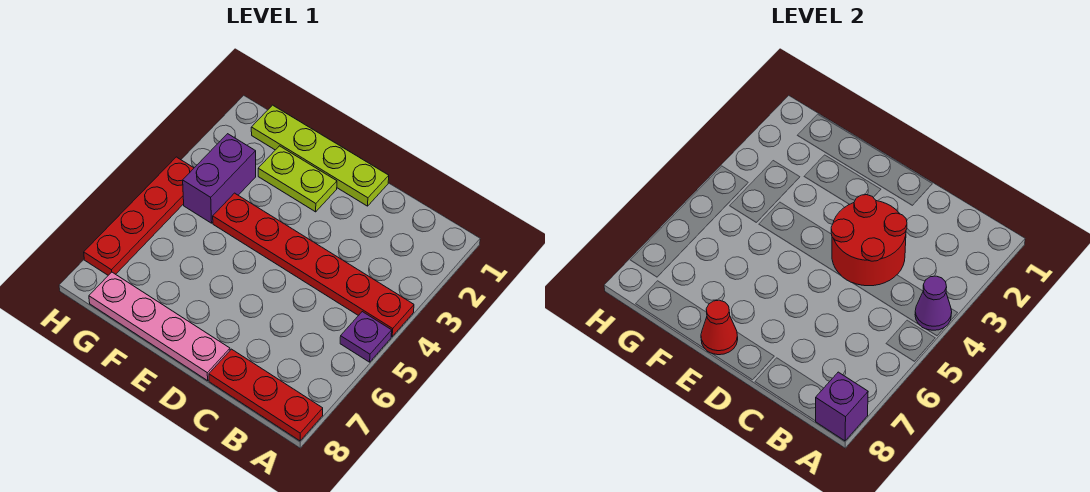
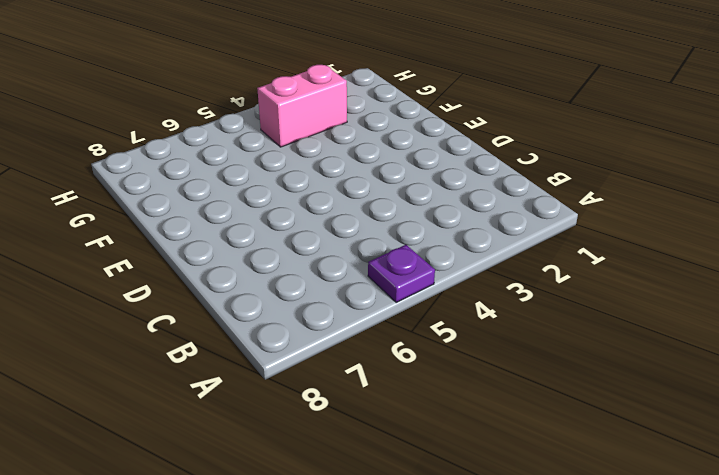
pink 1x2 brick [257,65,347,147] -> purple 1x2 brick [183,134,256,223]
none -> red 1x6 plate [213,193,414,336]
none -> red 1x3 plate [209,349,323,441]
none -> lime 1x4 plate [251,105,389,206]

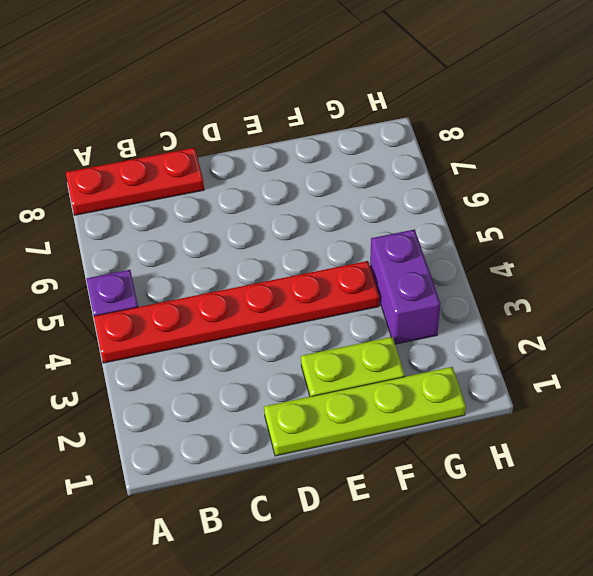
none -> pink 1x4 plate [89,272,230,381]
none -> red 1x4 plate [84,157,194,275]
none -> purple 1x1 cone [915,276,952,330]

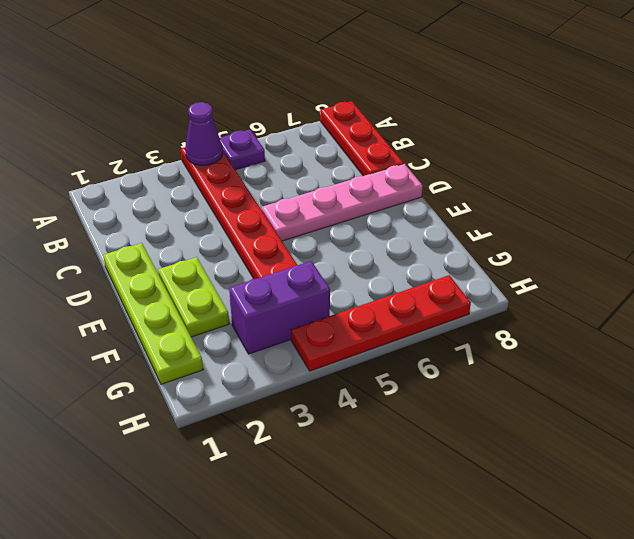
pink 1x4 plate [262,164,423,241] -> pink 1x4 plate turned to [89,272,230,381]
none -> purple 1x1 brick [816,372,868,441]
none -> red 2x2 round brick [831,195,907,286]
none -> red 1x1 cone [701,300,738,355]

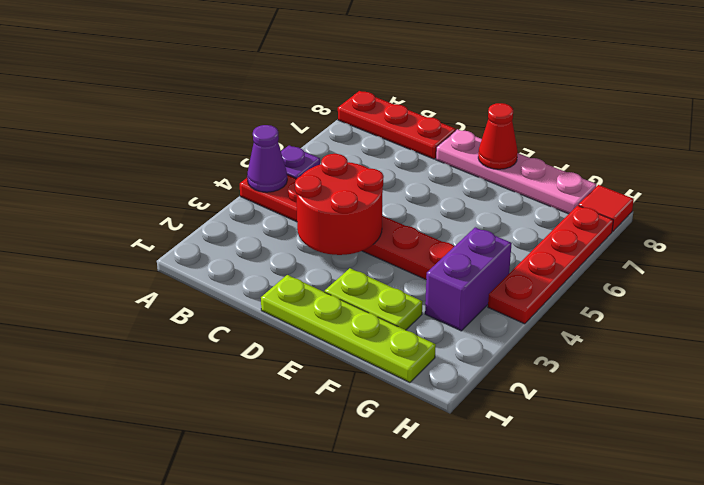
red 1x1 tile [579,185,634,232] -> none
none -> purple 1x1 brick [816,372,868,441]

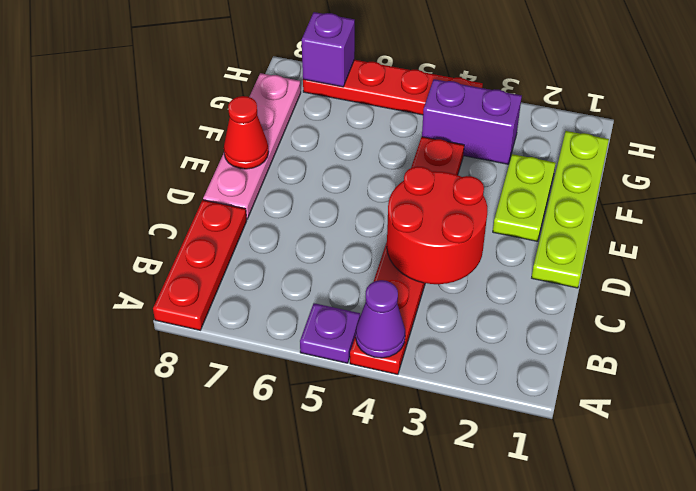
purple 1x1 brick [302,12,355,87] -> purple 1x1 brick moved to [816,372,868,441]

